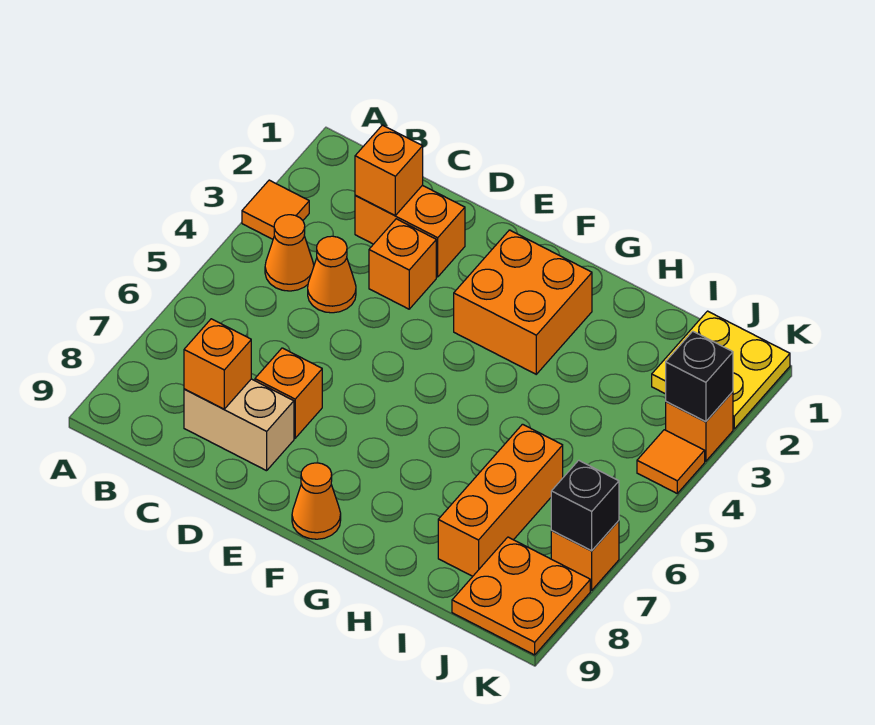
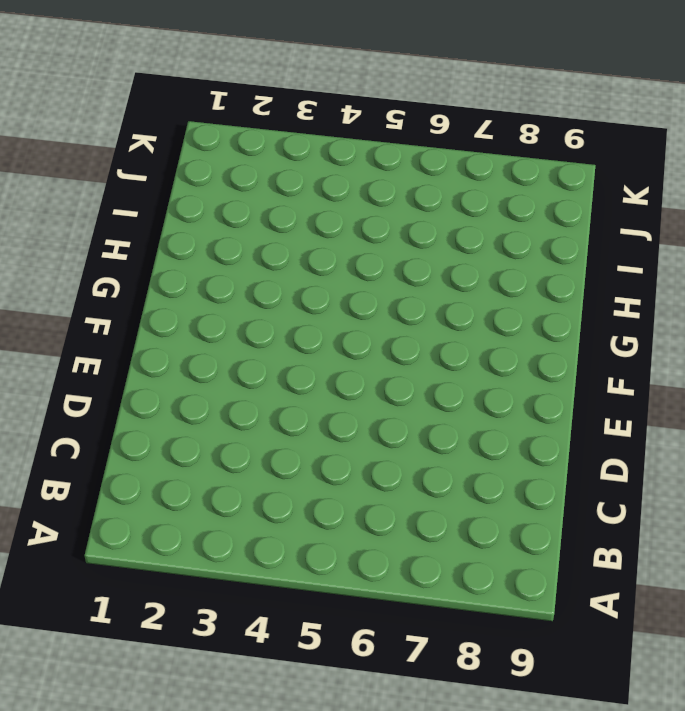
none -> orange 1x1 tile [242,180,309,239]
none -> orange 1x1 cone [265,215,314,291]
none -> orange 1x2 brick [355,185,465,277]

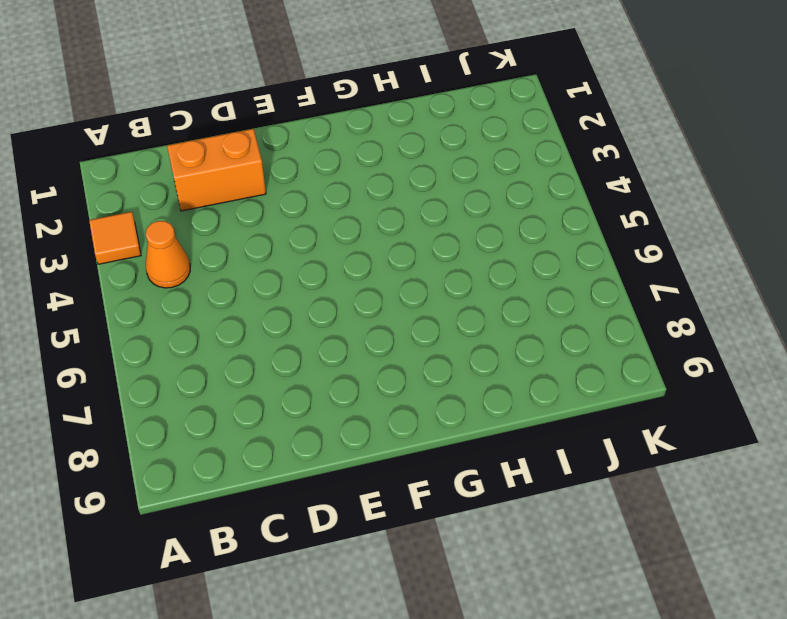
none -> orange 1x1 cone [308,236,356,313]
none -> tan 1x2 brick [184,379,294,471]
none -> orange 1x1 brick [369,219,436,309]

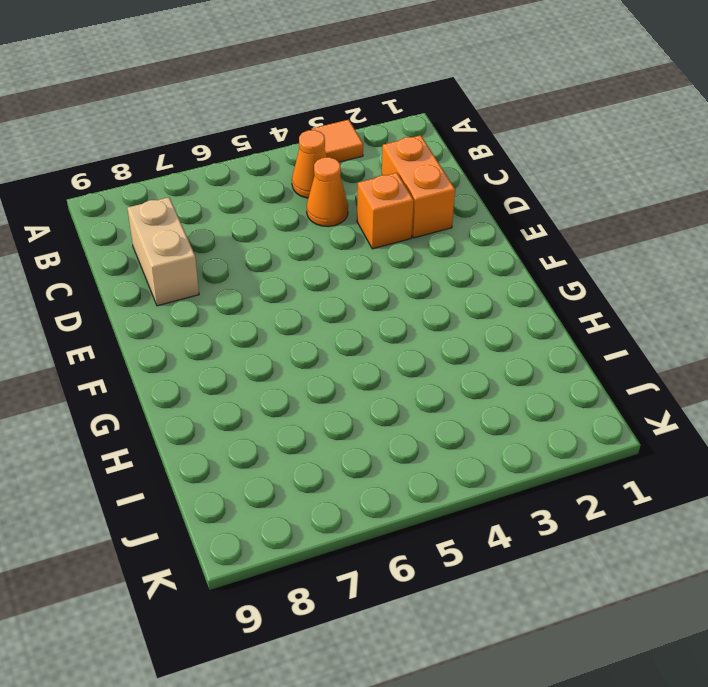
none -> orange 1x1 brick [255,348,322,438]
none -> orange 2x2 brick [454,230,592,374]
none -> orange 1x1 cone [292,463,341,539]

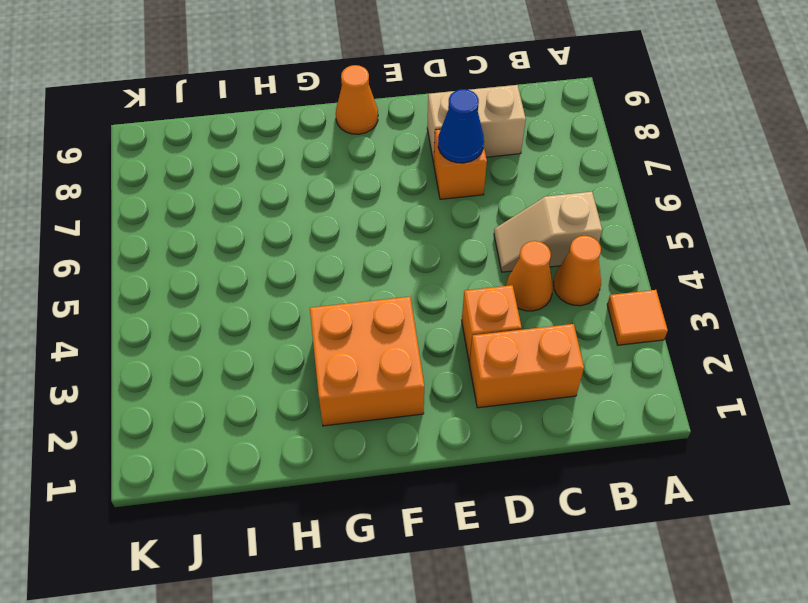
tan 1x2 slope [494,192,602,272] -> none
blue 1x1 cone [438,89,484,163] -> none
none -> orange 1x3 brick [438,424,563,576]
none -> yellow 2x2 plate [652,311,790,429]
none -> orange 2x2 plate [452,537,590,655]

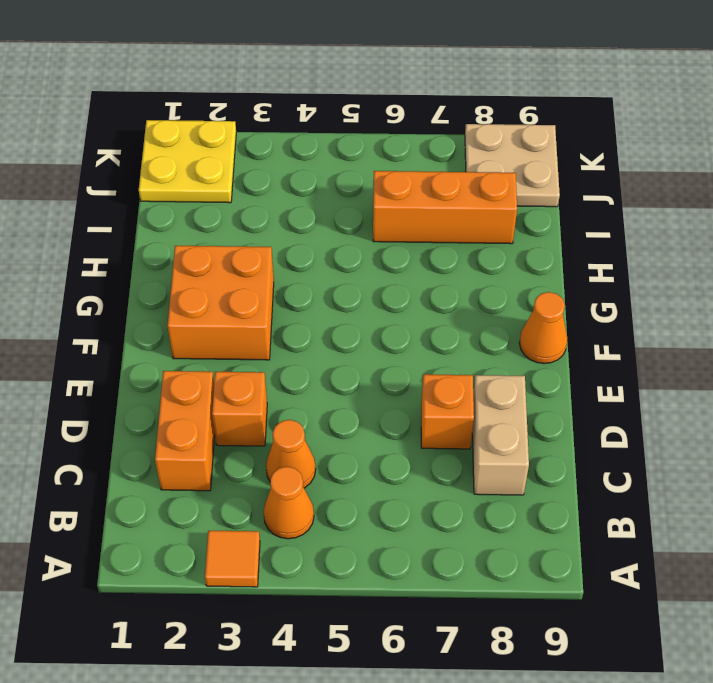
tan 2x2 plate [465,124,560,207] -> orange 2x2 plate [452,537,590,655]
none -> orange 1x1 brick [666,392,733,461]
none -> orange 1x1 tile [637,430,705,493]
none -> orange 1x1 brick [551,521,619,590]

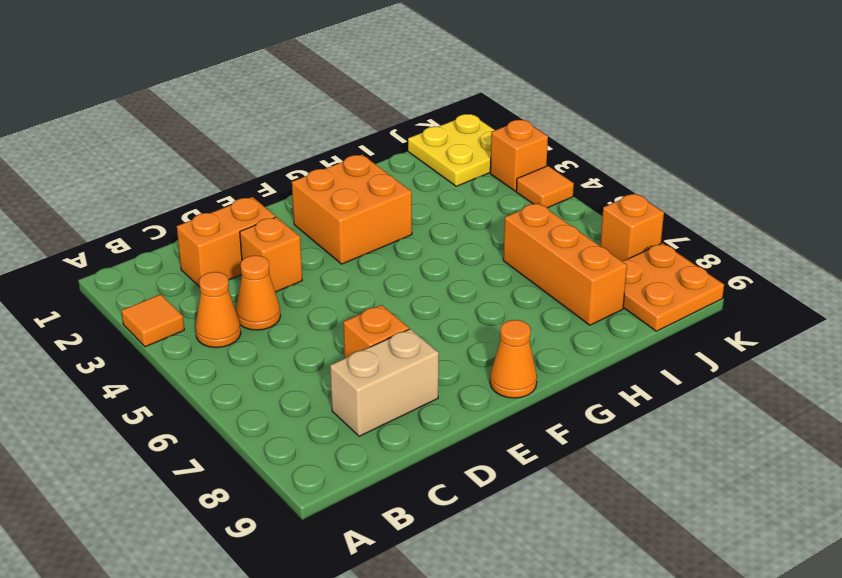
none -> orange 1x1 brick [355,125,423,215]
none -> orange 1x1 brick [184,319,251,409]
none -> black 1x1 brick [666,331,733,422]

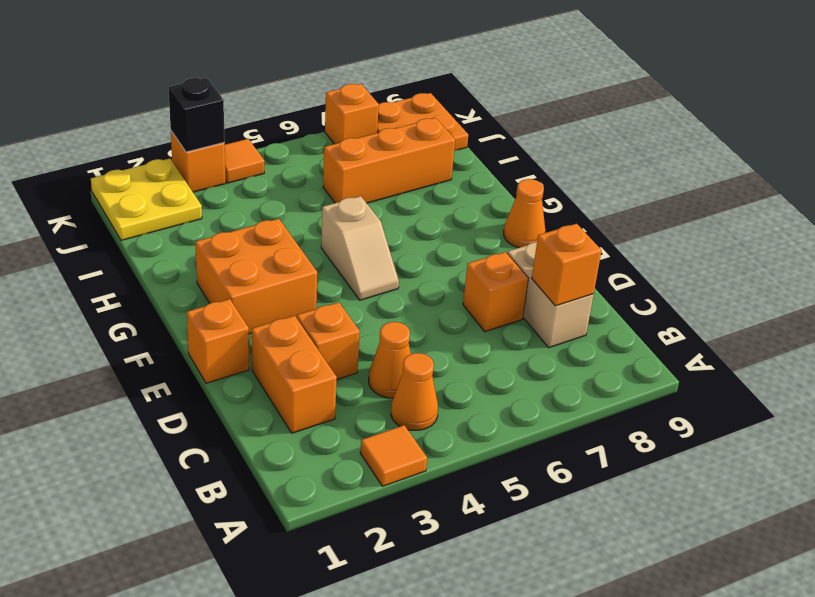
orange 1x1 brick [187,299,249,383] -> orange 1x1 brick moved to [355,125,423,215]
tan 1x2 slope [321,196,399,300] -> none
none -> black 1x1 brick [551,460,619,551]

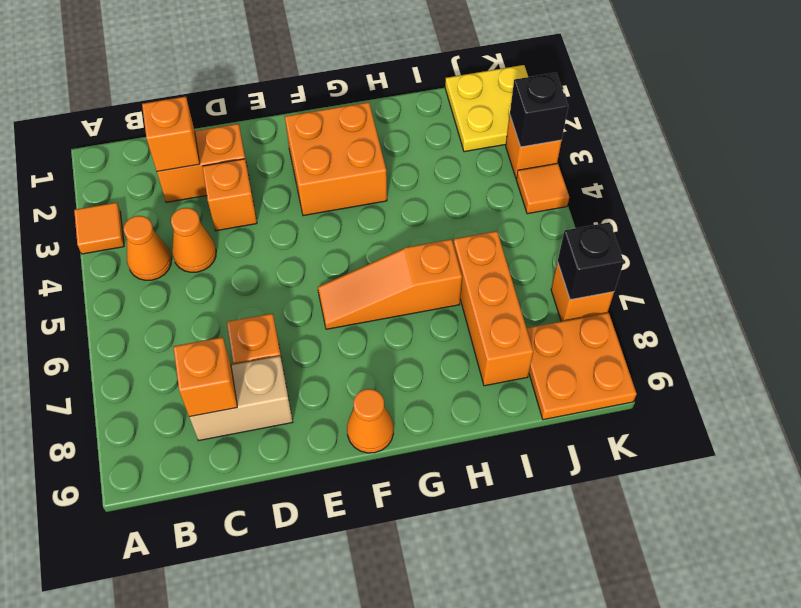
orange 1x3 slope [318,239,462,329] -> none

